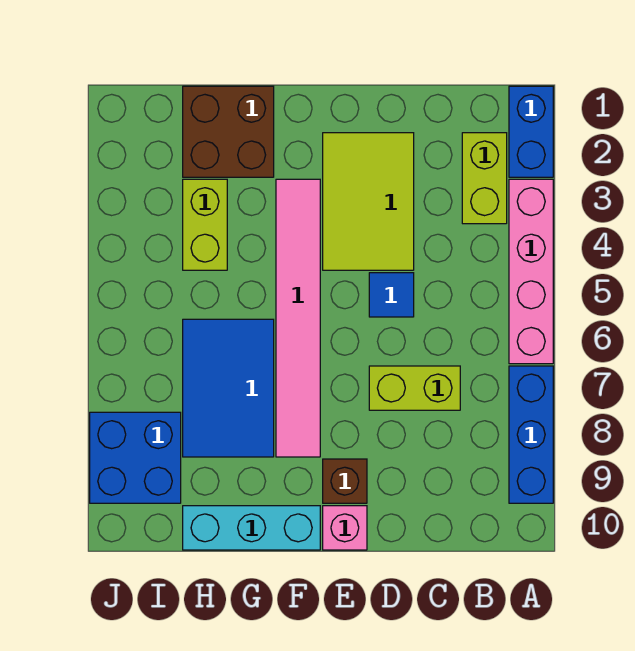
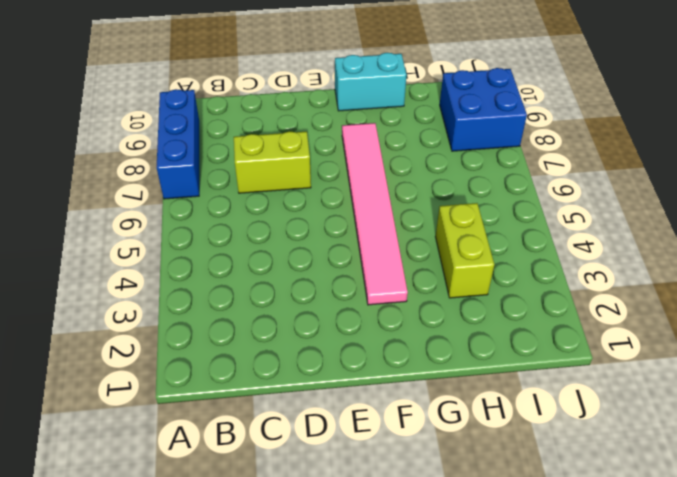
cyan 1x2 brick [335,53,406,111] -> cyan 1x3 brick [183,506,320,550]
none -> blue 1x2 brick [509,86,553,177]
none -> pink 1x4 brick [509,179,553,364]
none -> lime 1x2 brick [462,133,507,224]

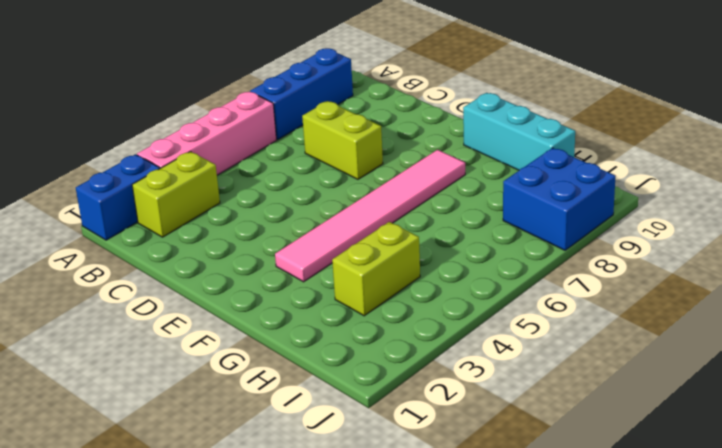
none -> lime 2x3 tile [323,133,414,270]
none -> blue 1x1 tile [369,273,414,317]
none -> brown 1x1 brick [323,459,367,503]

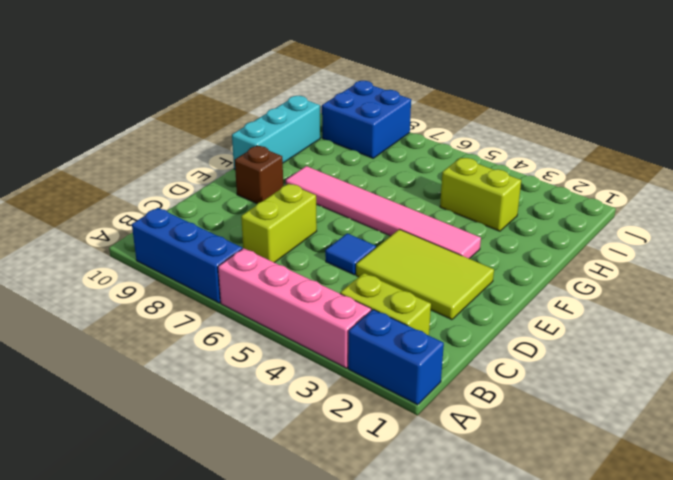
none -> pink 1x1 brick [323,506,367,550]
none -> brown 2x2 brick [183,86,274,177]
none -> blue 2x3 tile [183,319,274,457]

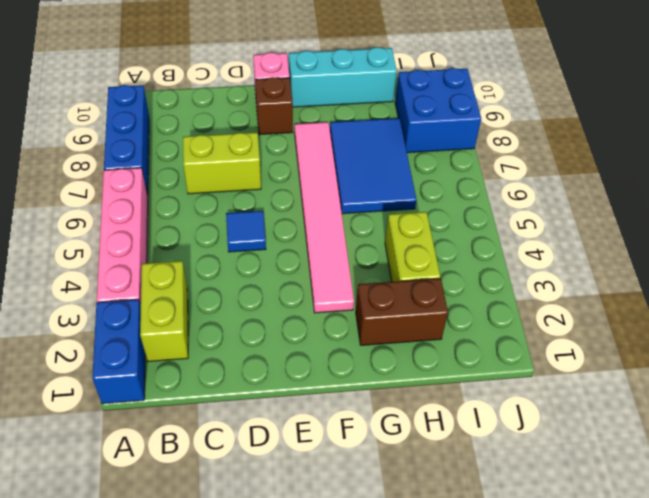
brown 1x2 brick [356,278,448,345] -> brown 2x2 brick [183,86,274,177]
none -> lime 2x3 tile [323,133,414,270]

